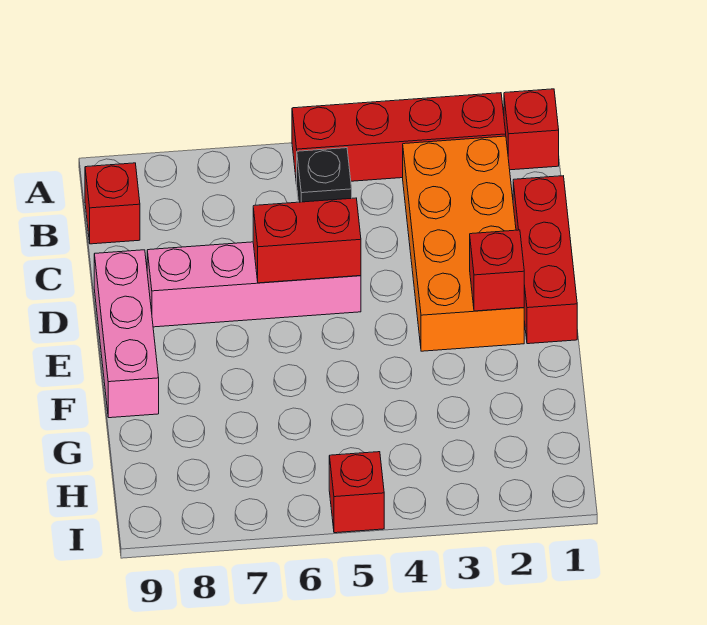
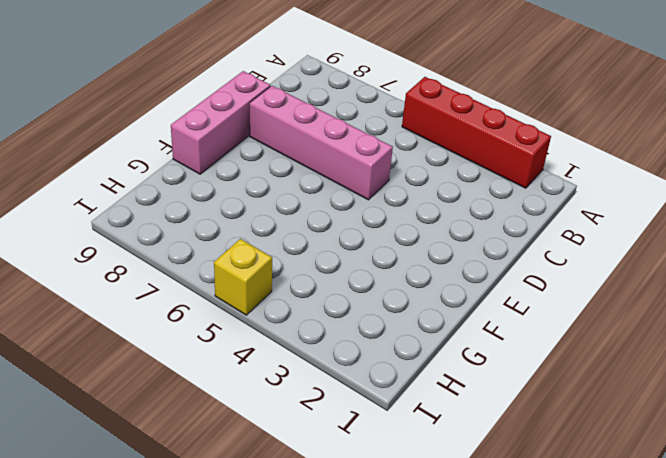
yellow 1x1 brick [214,239,272,315] -> red 1x1 brick [329,452,384,533]
none -> red 1x1 brick [504,89,559,170]
none -> orange 2x4 brick [403,136,524,351]

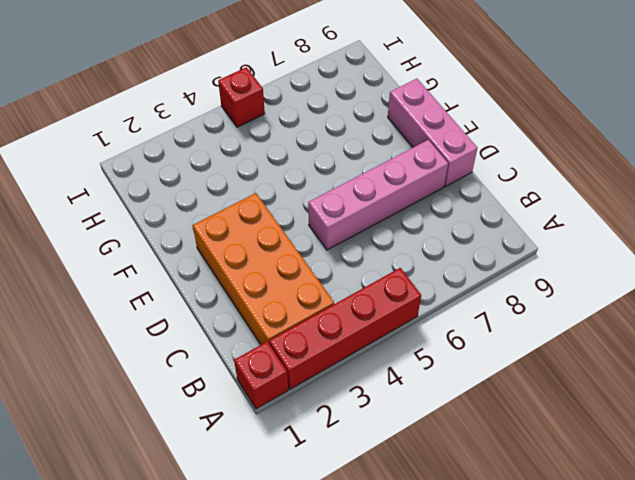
none -> black 1x1 brick [297,148,352,202]
none -> red 1x1 brick [85,163,140,244]

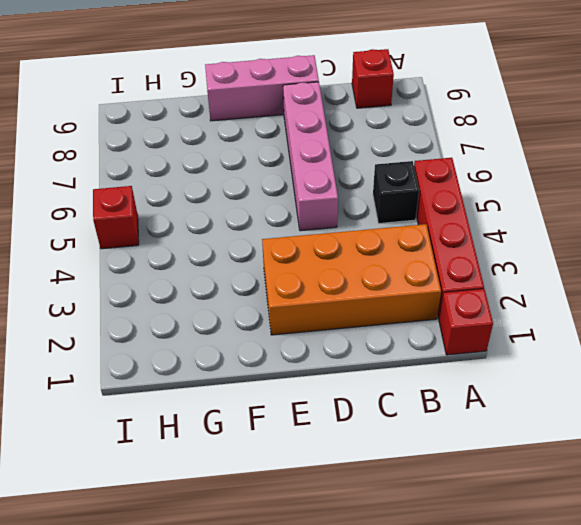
none -> red 1x3 brick [513,176,577,344]
none -> red 1x2 brick [253,198,361,283]

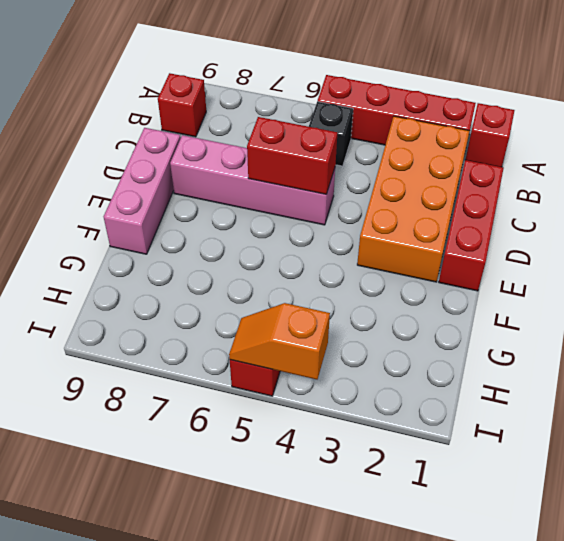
orange 1x2 slope [229,303,330,380] -> none
none -> red 1x1 brick [470,230,524,311]

